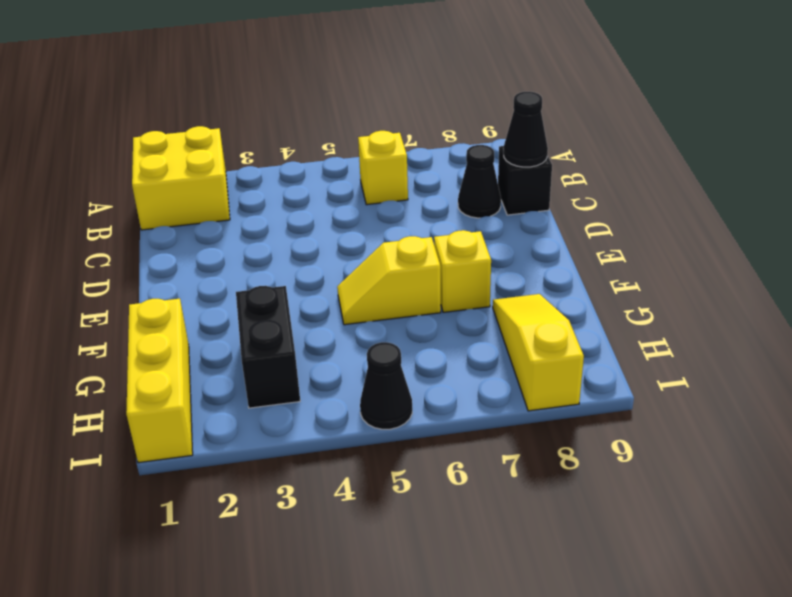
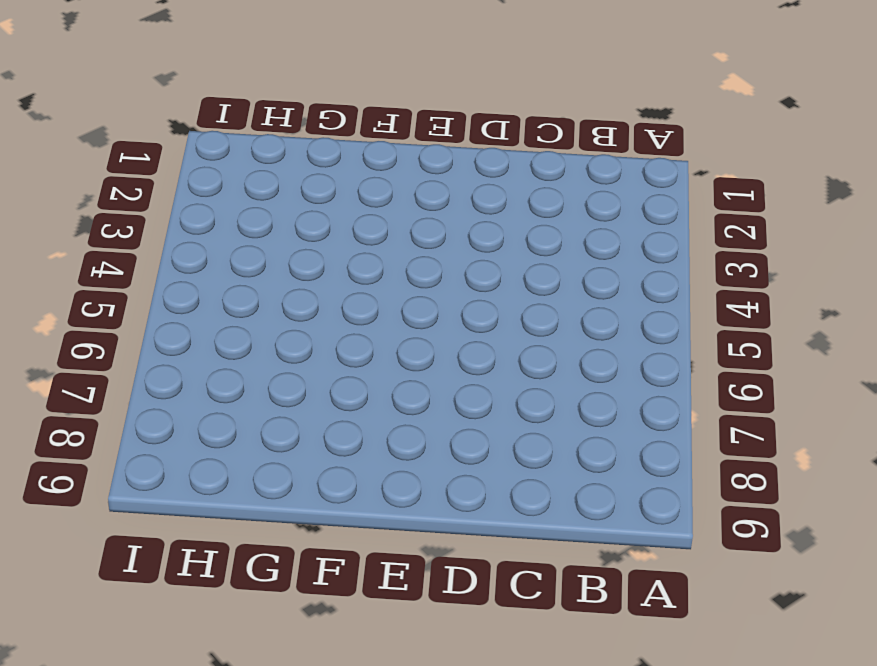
none -> yellow 2x2 brick [132,126,230,230]
none -> yellow 1x1 brick [358,131,408,205]

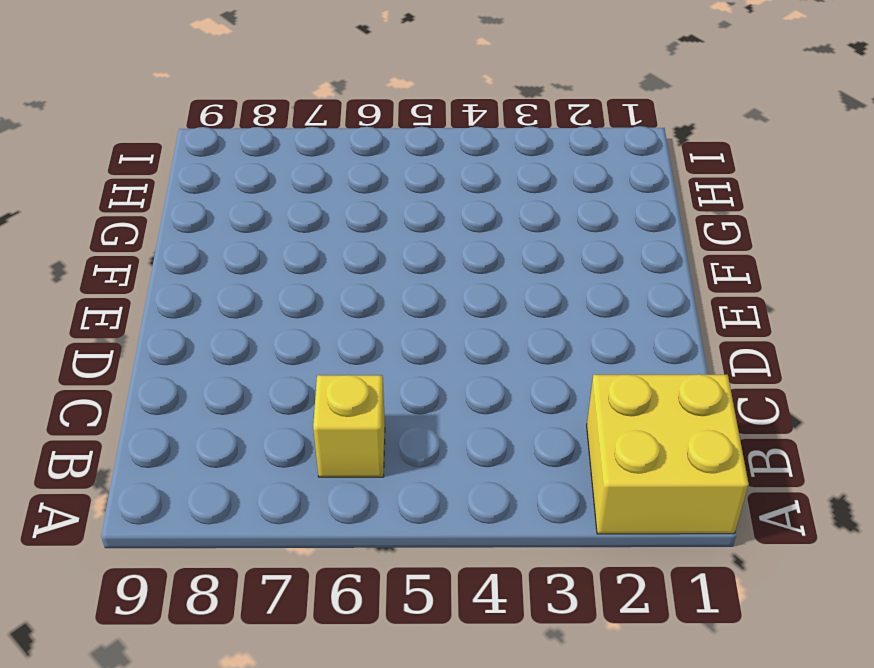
none -> black 1x1 cone [458,145,501,218]
none -> black 1x1 brick [498,146,552,215]

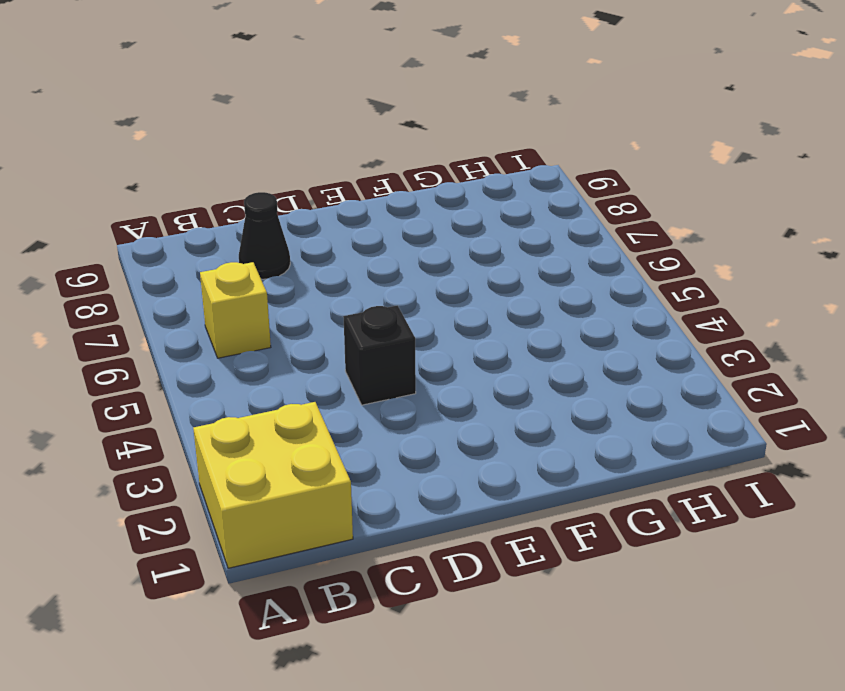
black 1x1 brick [343,305,416,405] -> black 1x1 brick moved to [498,146,552,215]
none -> yellow 1x2 slope [337,236,441,325]
none -> yellow 1x1 brick [434,230,491,312]

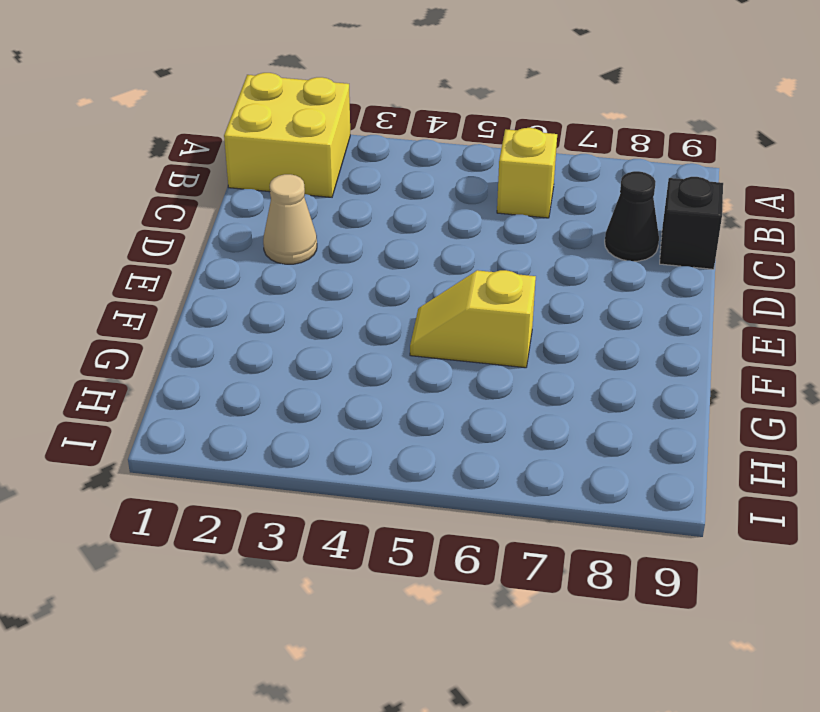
tan 1x1 cone [263,174,317,264] -> none
none -> yellow 1x1 brick [434,230,491,312]
none -> yellow 1x3 brick [126,299,193,463]

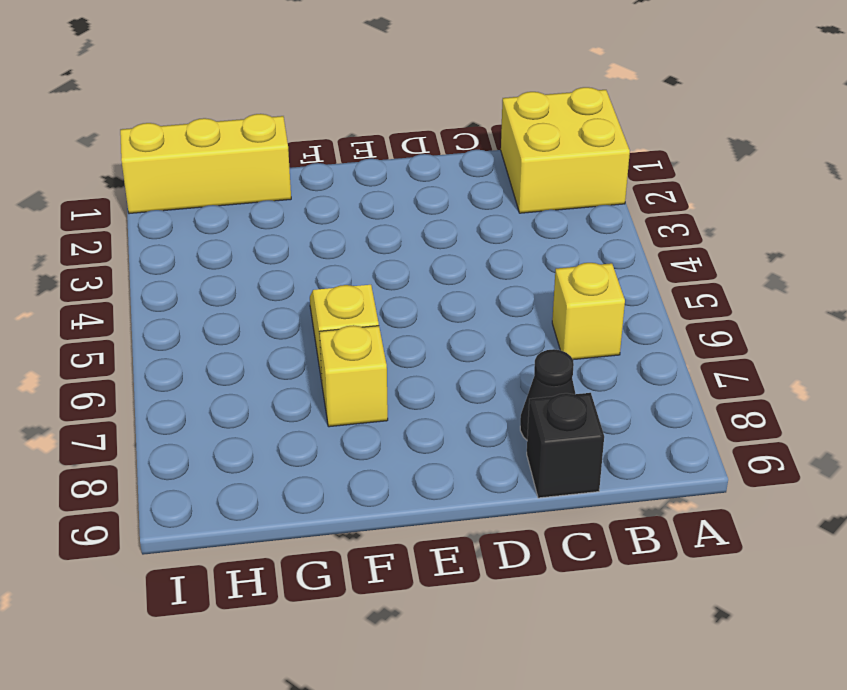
none -> black 1x2 brick [236,286,300,408]
none -> yellow 1x3 slope [493,294,584,411]

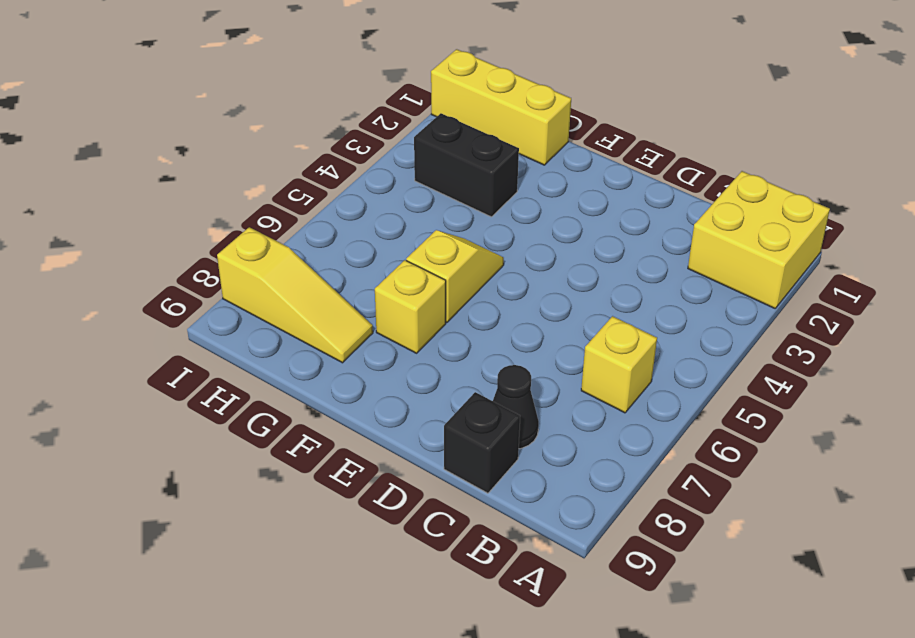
none -> black 1x1 cone [360,342,412,429]
none -> black 1x1 cone [504,92,548,167]

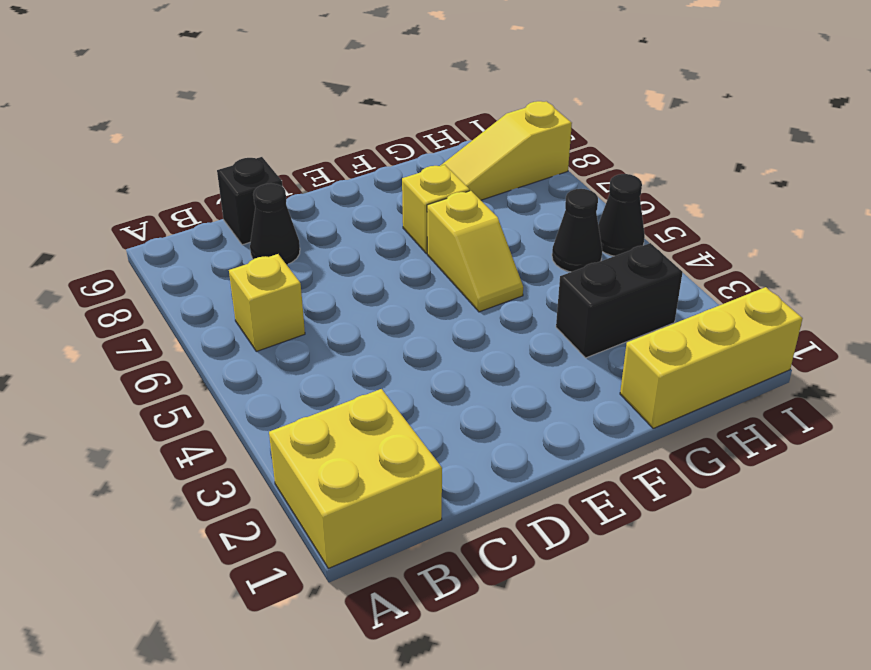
black 1x1 cone [552,189,602,272] -> black 1x1 cone moved to [504,92,548,167]

